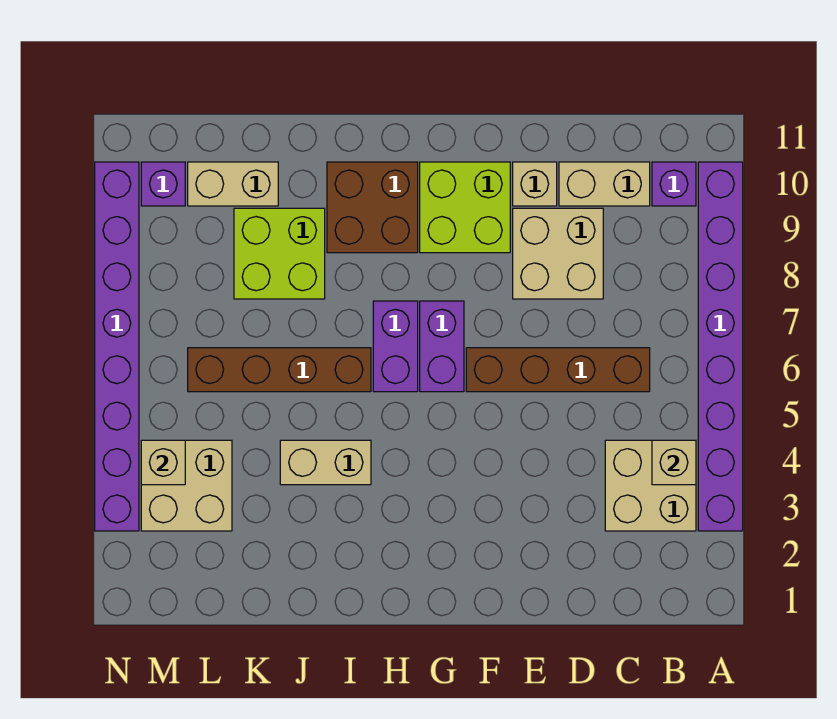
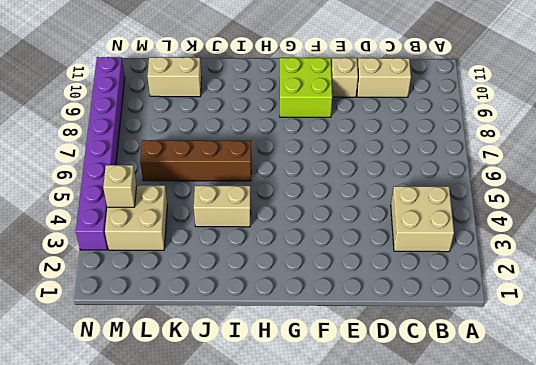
none -> purple 1x8 brick [698,162,743,531]
none -> purple 1x1 brick [652,162,696,206]
none -> brown 1x4 brick [466,348,650,392]

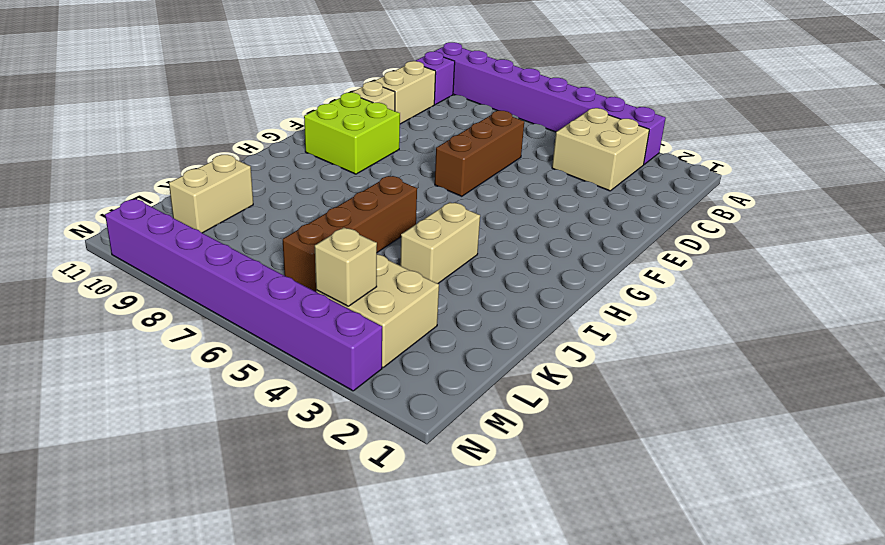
brown 1x3 brick [435,111,524,196] -> brown 1x4 brick [466,348,650,392]
none -> tan 2x2 brick [513,208,603,299]
none -> purple 1x2 brick [420,301,464,392]
none -> purple 1x2 brick [373,301,418,392]

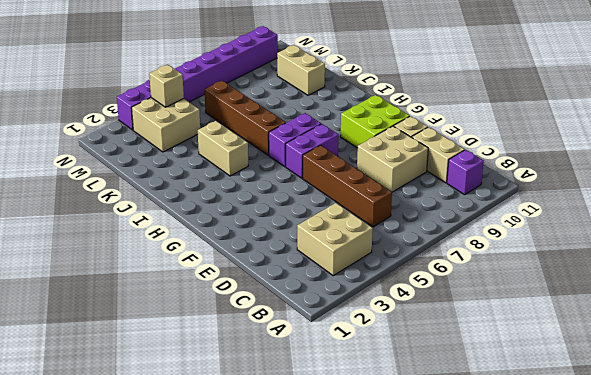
none -> purple 1x8 brick [698,162,743,531]
none -> brown 2x2 brick [327,162,418,253]
none -> lime 2x2 brick [234,208,325,299]

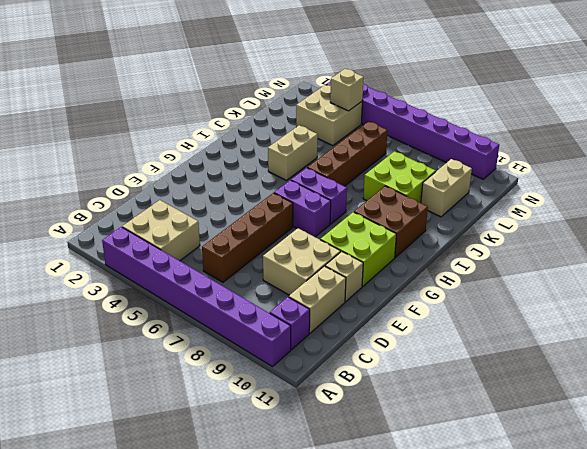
none -> purple 1x1 brick [141,162,185,206]
none -> tan 1x1 brick [652,440,696,485]

